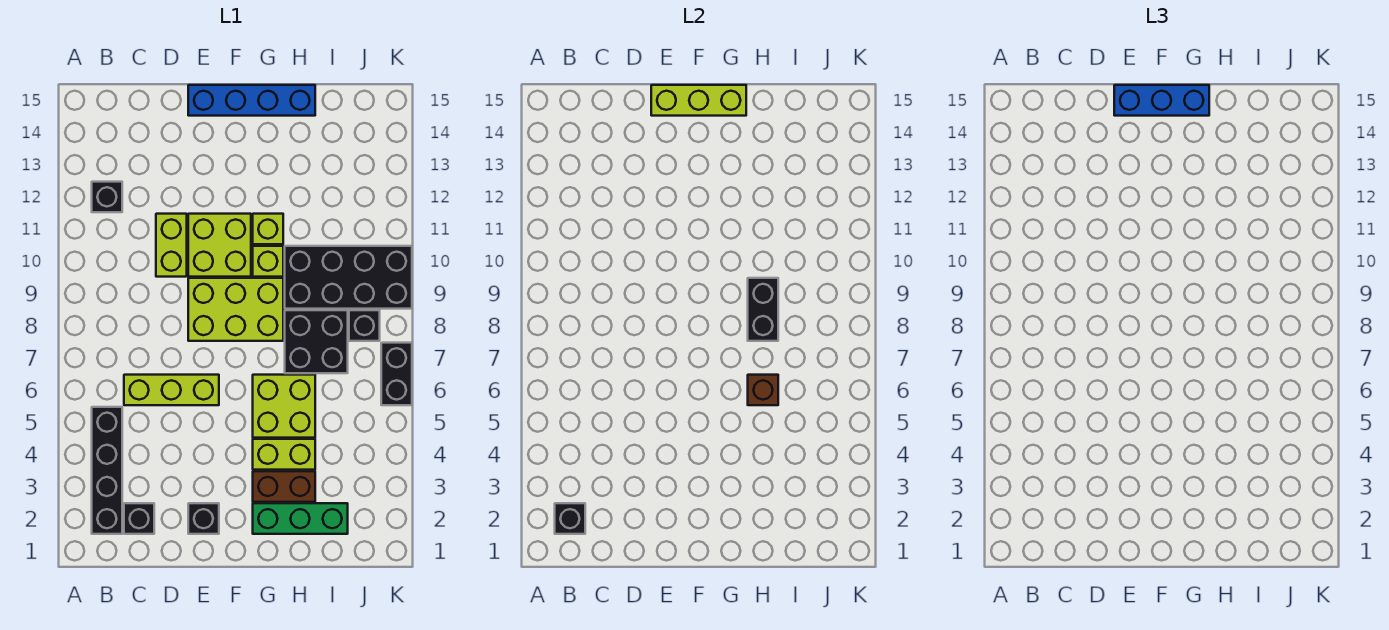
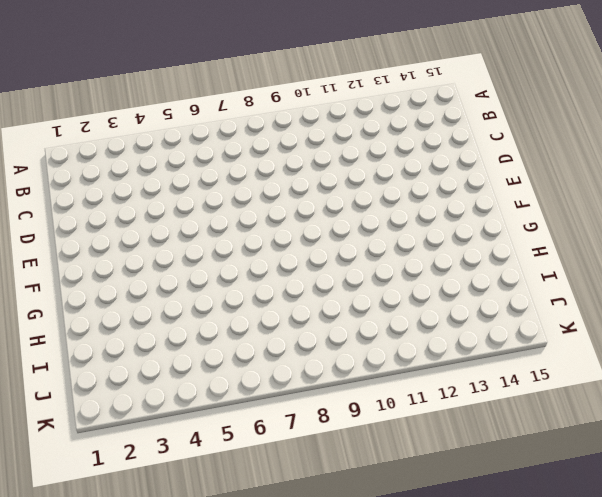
none -> black 1x4 brick [92,407,122,534]
none -> black 1x1 brick [92,182,122,212]
none -> black 1x1 brick [124,503,154,534]

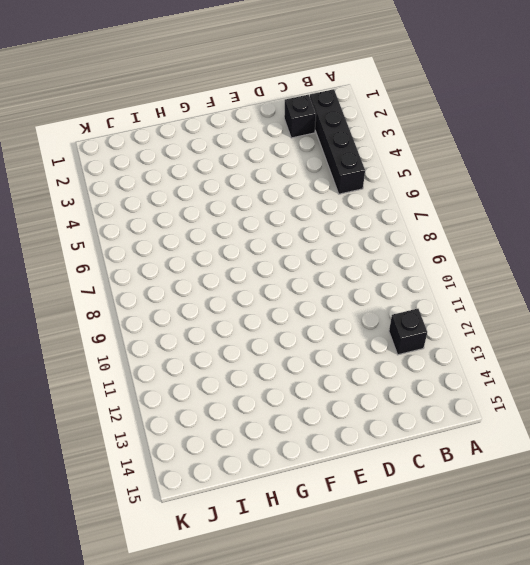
none -> lime 1x3 brick [124,375,219,405]
none -> lime 1x2 brick [156,214,187,277]
none -> black 1x1 brick [188,503,219,534]

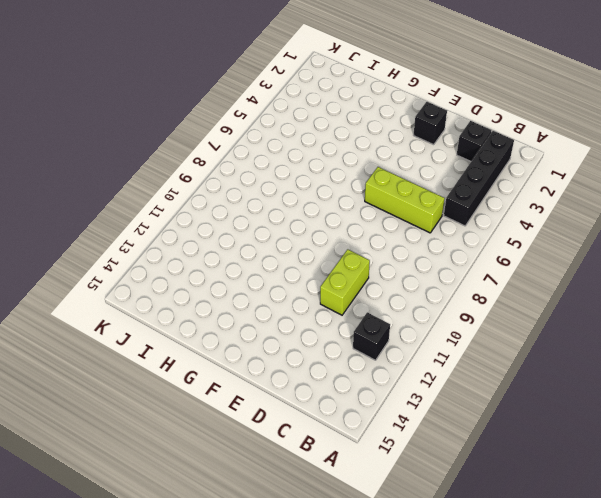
none -> lime 2x3 brick [188,278,283,341]
none -> lime 2x2 brick [188,214,251,277]
none -> blue 1x4 brick [188,85,315,116]

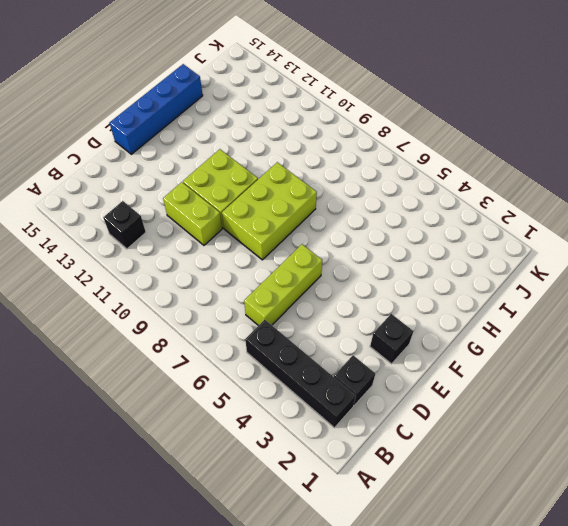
none -> green 1x3 brick [253,503,348,534]
none -> brown 1x2 brick [253,471,315,502]
none -> lime 1x2 brick [253,439,315,470]

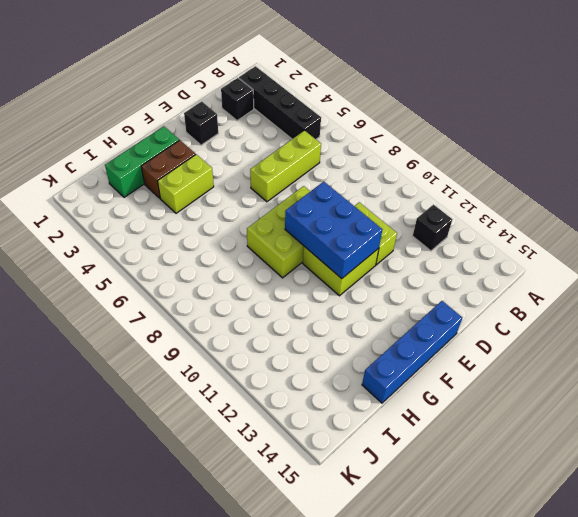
blue 2x3 brick [285,182,382,279] -> none
none -> lime 2x2 brick [253,375,315,438]
none -> lime 1x1 brick [253,246,283,277]
none -> lime 1x1 brick [253,214,283,244]

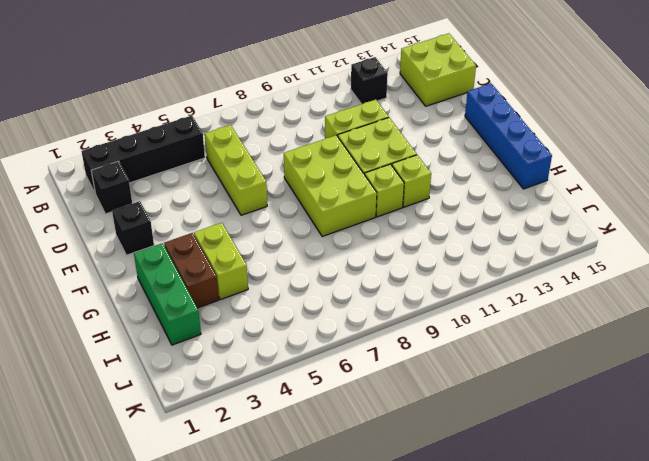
lime 2x2 brick [400,33,476,106] -> lime 2x2 brick moved to [253,375,315,438]
none -> black 2x2 brick [285,310,348,373]
none -> black 2x4 brick [285,246,412,309]
none -> black 1x1 brick [349,310,380,341]

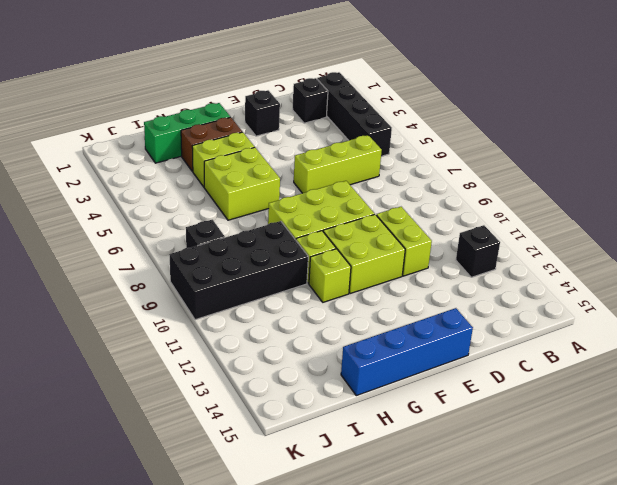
none -> black 2x2 brick [285,310,348,373]
none -> black 1x2 brick [381,343,412,405]
none -> black 1x1 brick [555,503,585,534]

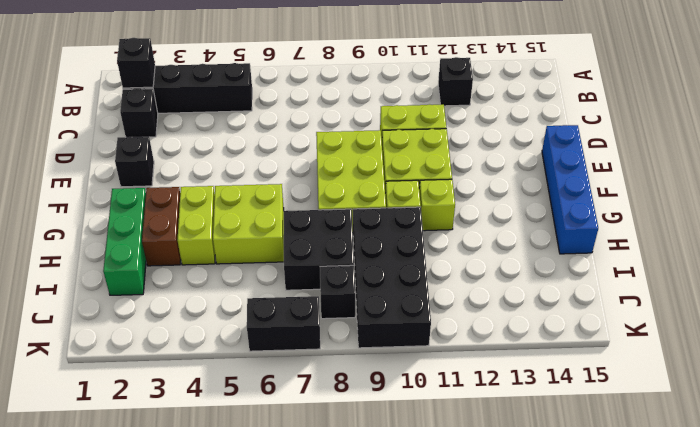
none -> lime 1x3 brick [124,375,219,405]
none -> lime 1x3 brick [651,85,746,116]
none -> brown 1x1 brick [748,375,778,405]

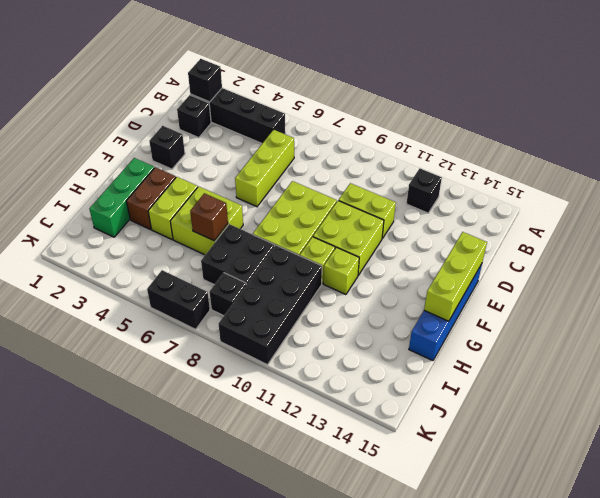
none -> black 1x2 brick [748,278,778,341]
none -> blue 1x3 brick [1114,85,1209,116]

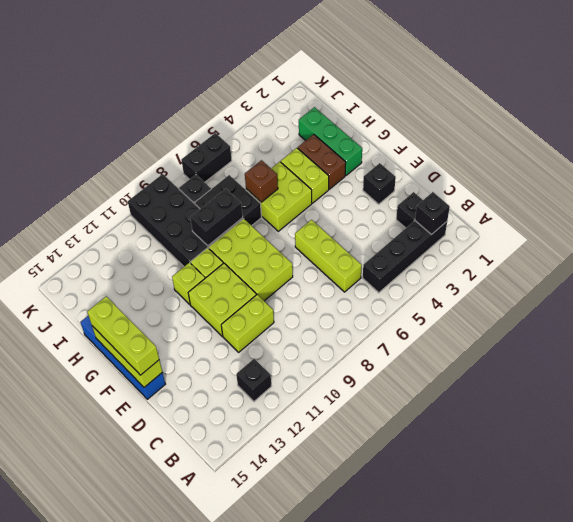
lime 1x3 brick [87,296,159,375] -> blue 1x3 brick [1114,85,1209,116]

